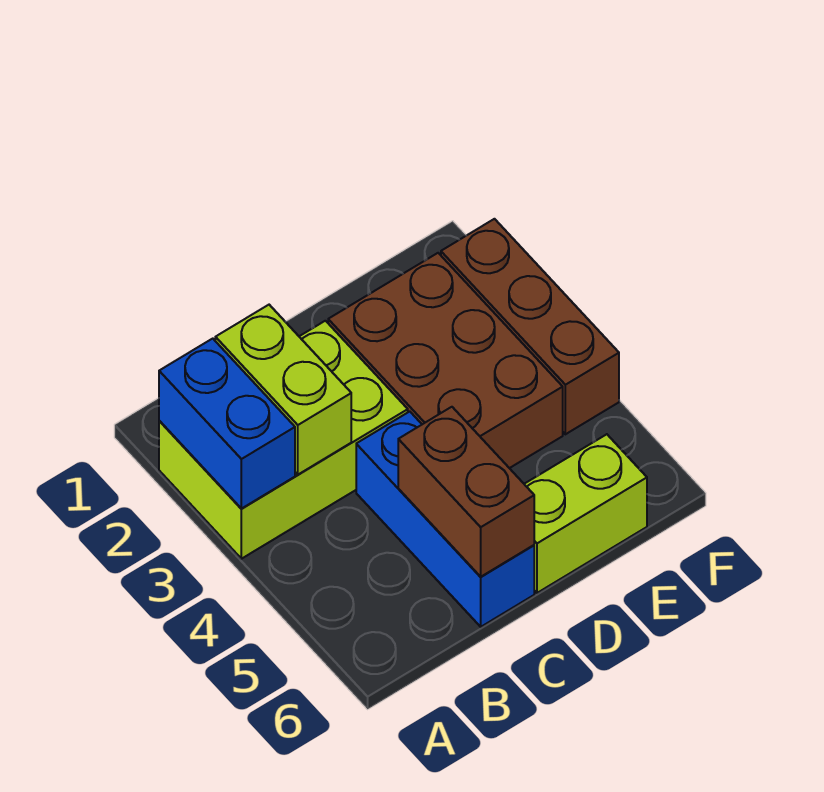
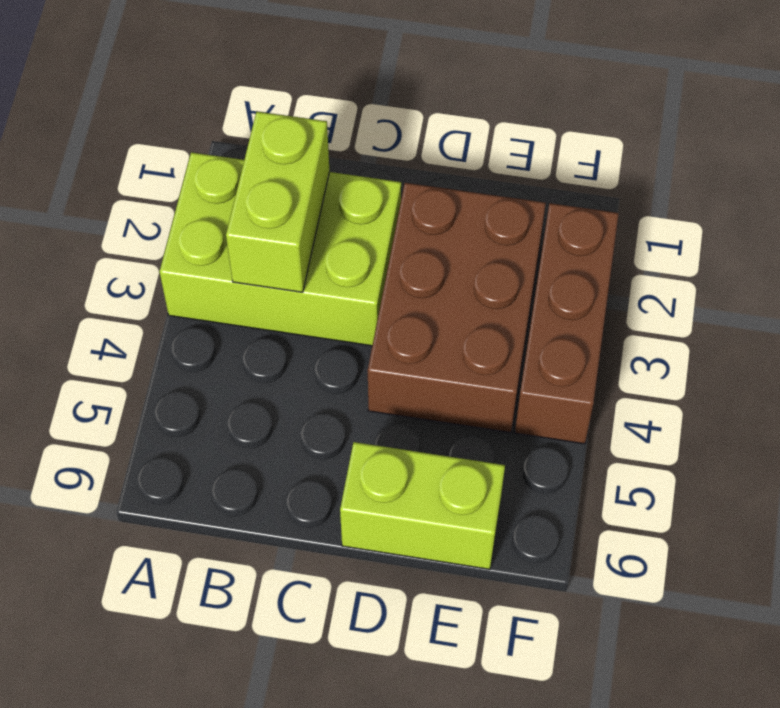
none -> blue 1x3 brick [356,411,534,627]
none -> blue 1x2 brick [159,339,295,509]

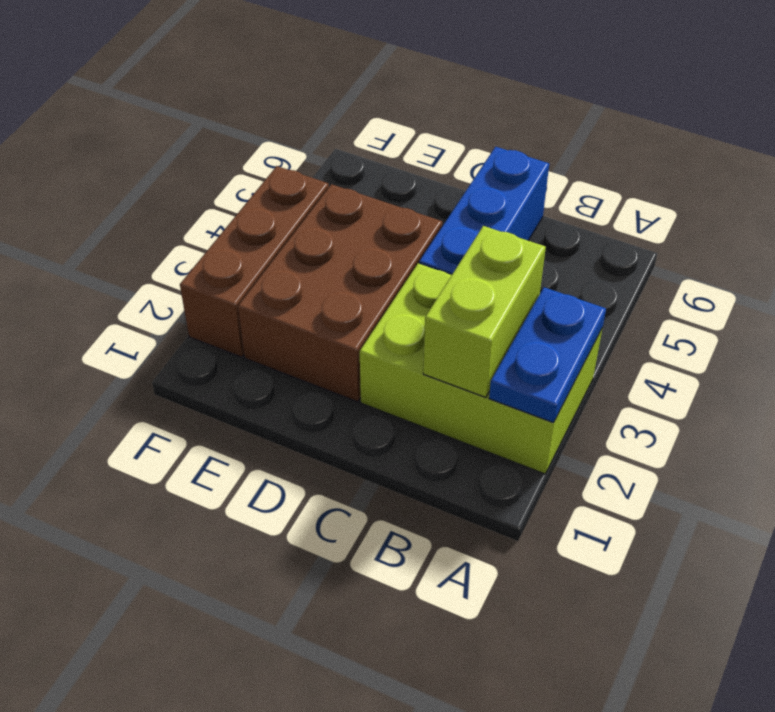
blue 1x2 plate [489,287,606,423] -> blue 1x2 brick [159,339,295,509]
none -> lime 1x2 brick [525,434,647,593]
none -> brown 1x2 brick [398,407,534,577]

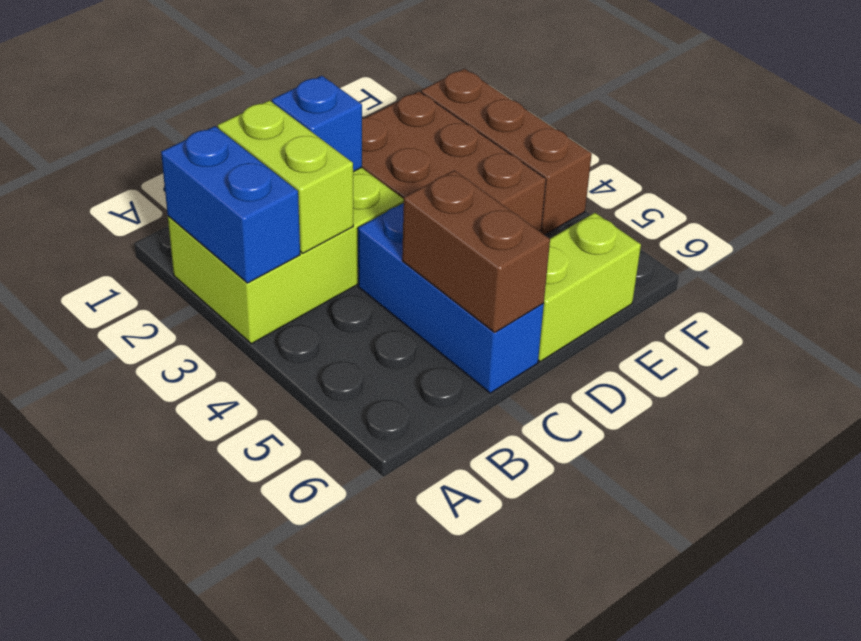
blue 1x1 brick [272,76,362,172] -> none

